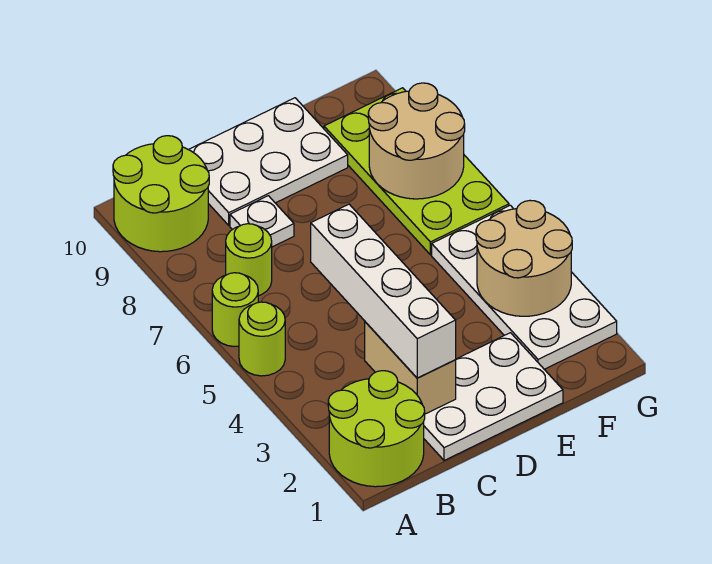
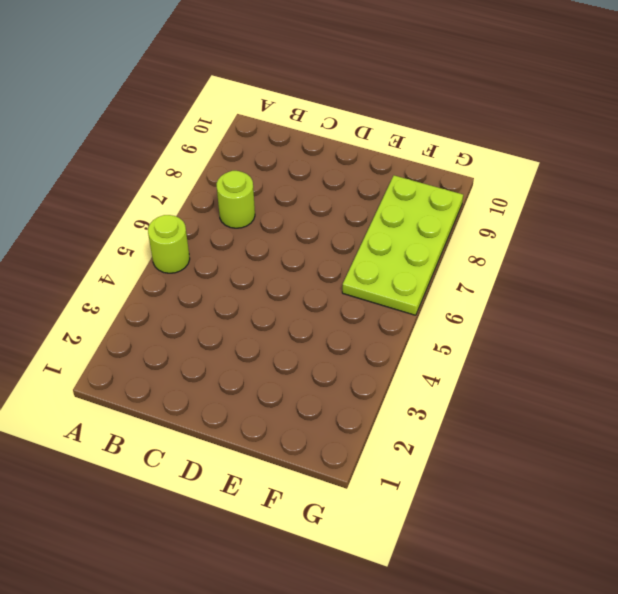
none -> lime 2x2 round brick [328,371,425,487]
none -> lime 1x1 round brick [212,273,258,347]
none -> lime 2x2 round brick [113,136,209,252]

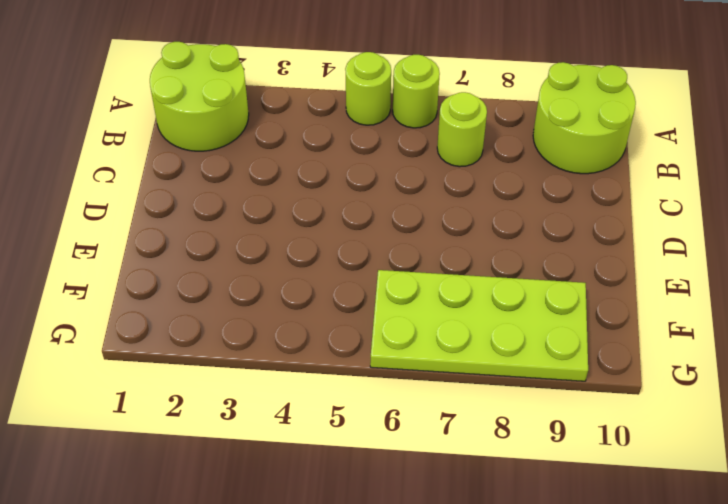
none -> white 2x3 plate [424,333,563,460]
none -> white 1x1 plate [230,196,294,247]
none -> white 2x3 plate [189,98,348,225]

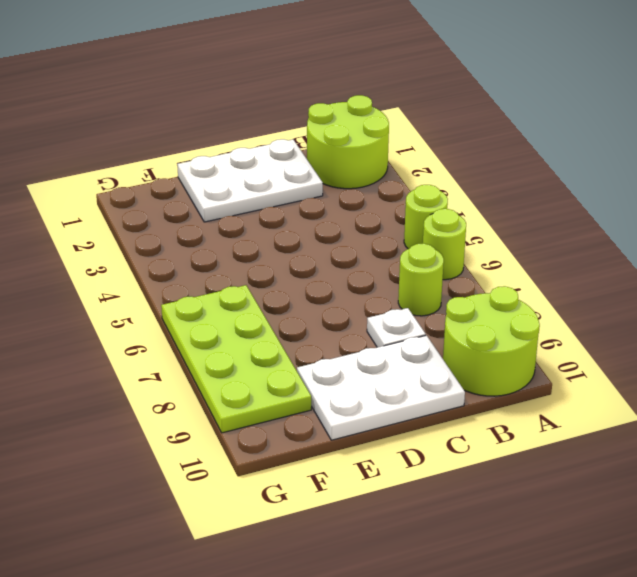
none -> white 2x4 plate [432,205,617,369]
none -> tan 1x2 brick [365,322,456,414]
none -> tan 2x2 round brick [476,201,572,316]

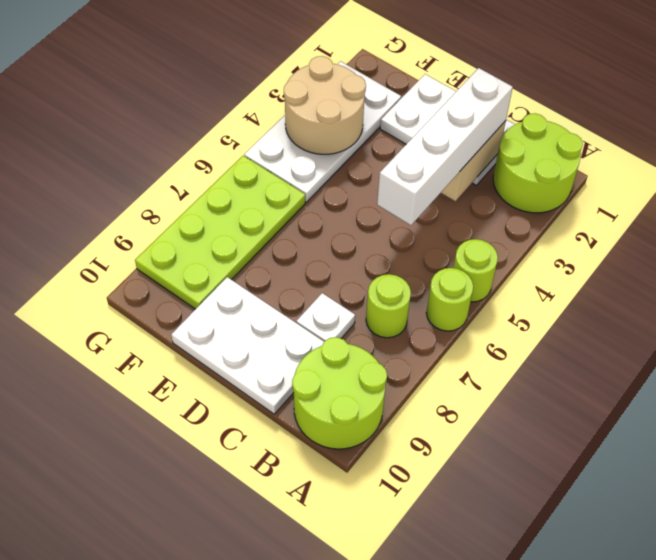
none -> tan 2x2 round brick [368,83,465,199]

